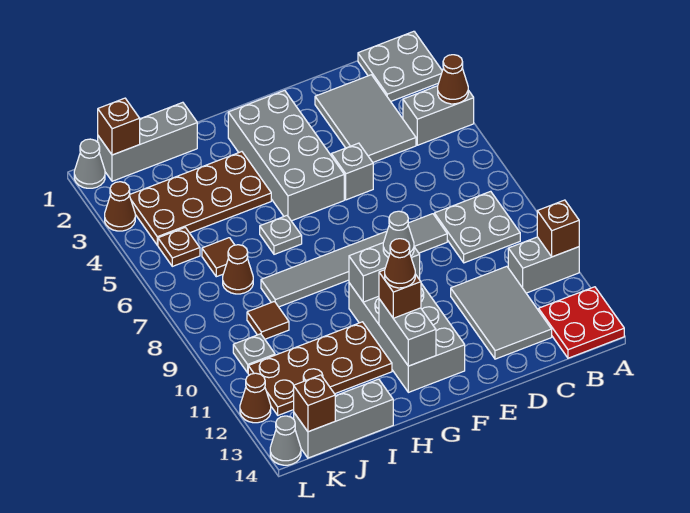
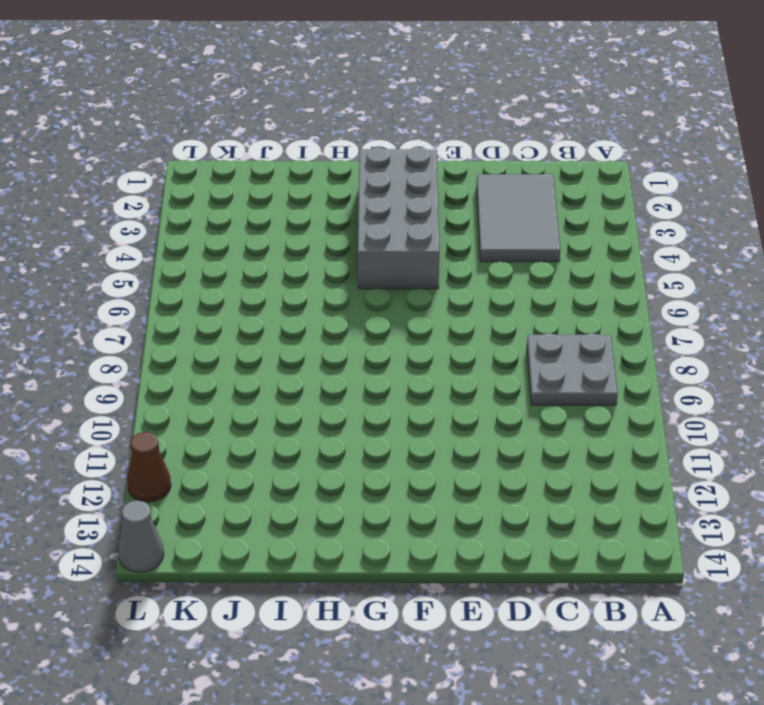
none -> grey 2x2 plate [358,31,442,101]
none -> grey 1x2 brick [403,86,474,145]
none -> grey 1x2 brick [508,237,579,293]
none -> red 2x2 plate [539,287,624,358]

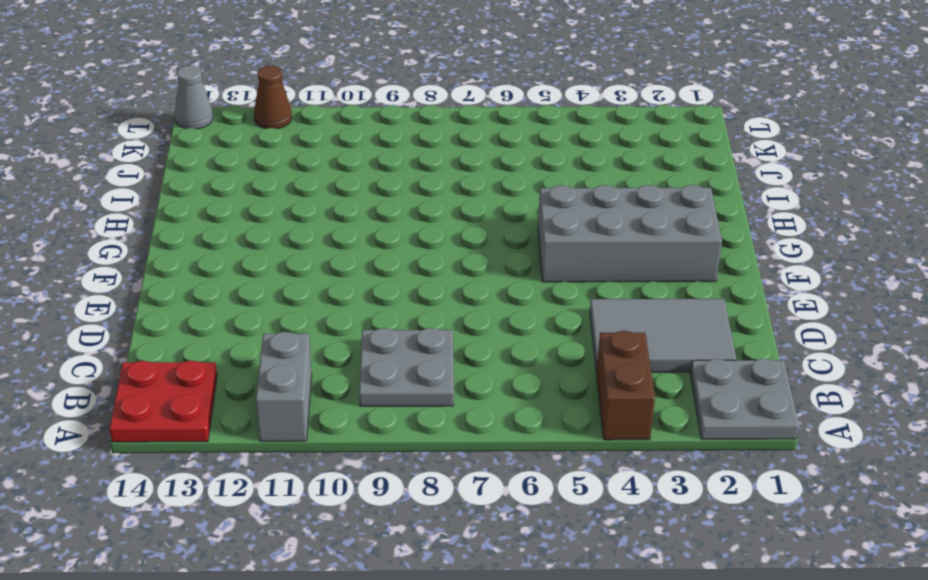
brown 1x2 brick [596,331,655,440] -> grey 1x2 brick [403,86,474,145]
none -> grey 2x3 tile [451,266,552,359]
none -> grey 1x6 tile [261,214,447,307]
none -> grey 1x1 brick [331,143,373,200]
none -> grey 2x4 brick [349,283,465,392]

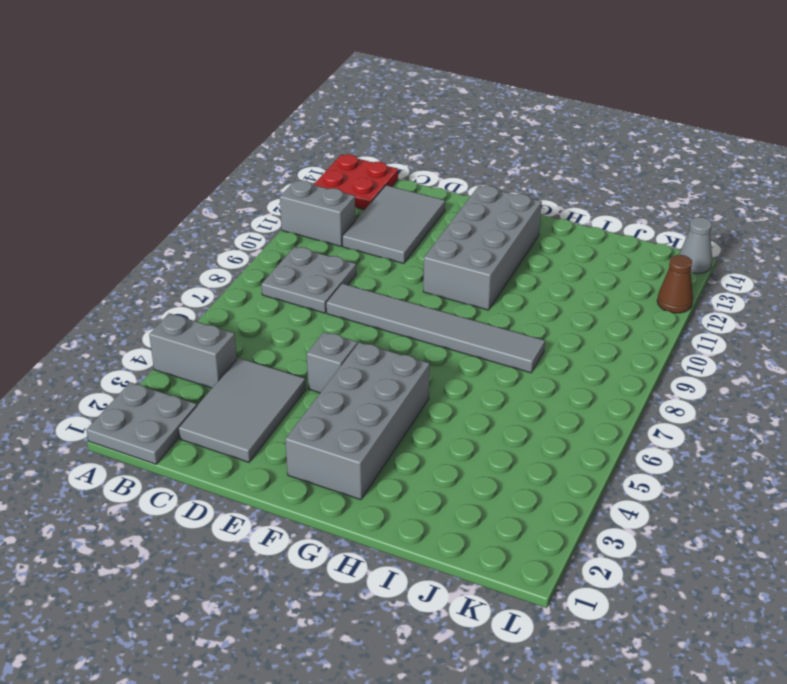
none -> brown 2x4 plate [130,152,271,245]
none -> grey 1x1 plate [260,216,302,254]
none -> brown 2x4 plate [248,322,392,415]
none -> grey 1x3 brick [98,102,197,181]

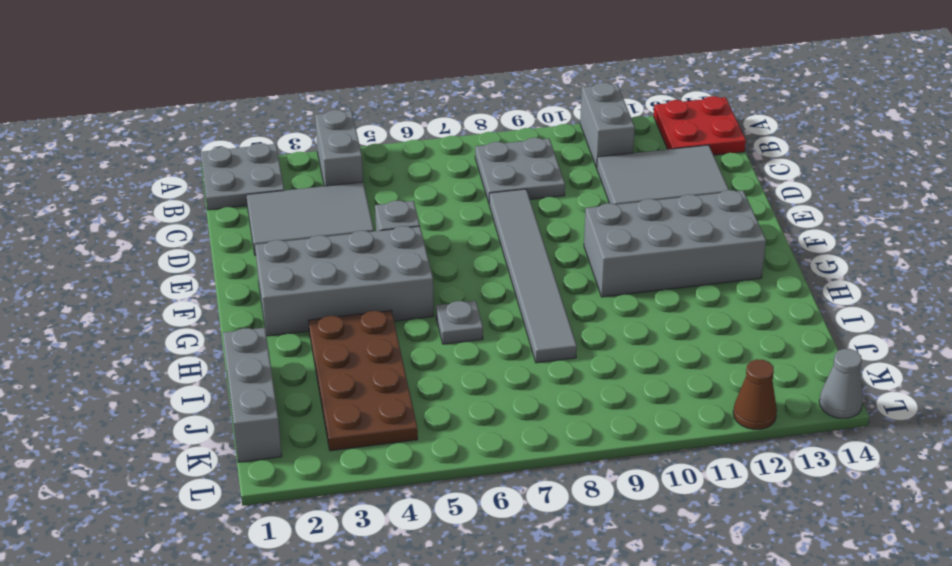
none -> brown 2x4 plate [248,322,392,415]
none -> grey 1x3 brick [294,379,393,458]
none -> brown 1x1 tile [202,238,234,277]
none -> brown 1x1 cone [223,245,253,294]

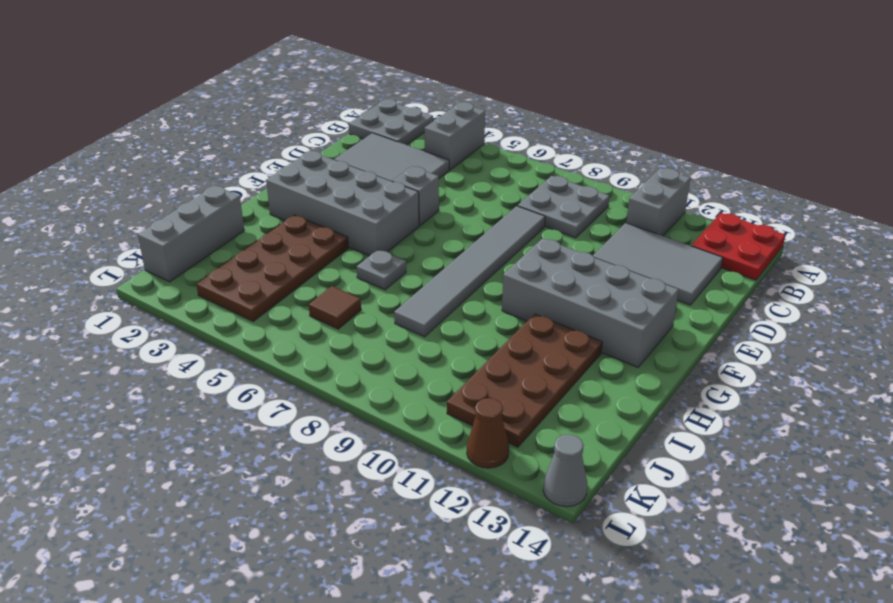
none -> grey 1x3 brick [294,379,393,458]
none -> brown 1x1 cone [223,245,253,294]
none -> brown 1x1 tile [247,302,289,339]
none -> brown 1x1 plate [158,227,200,266]

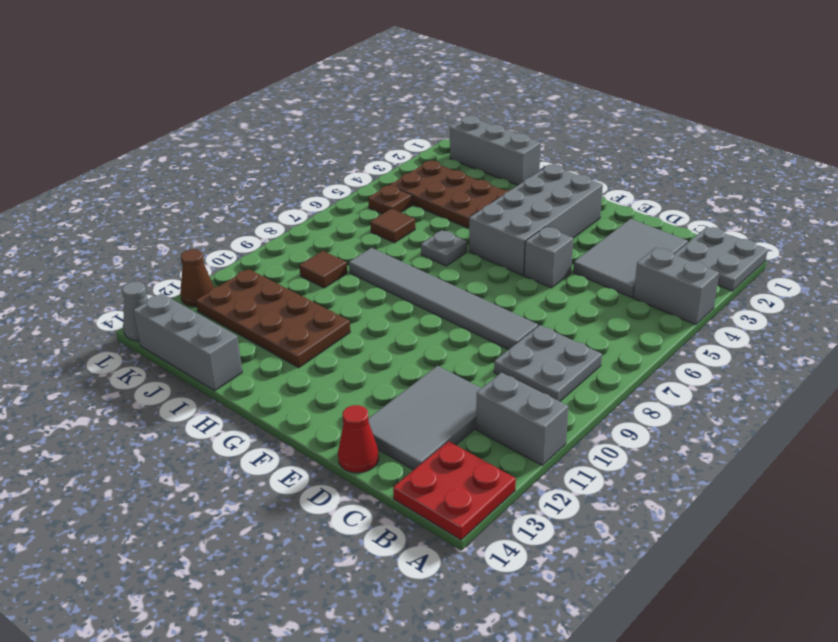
red 1x1 cone [338,405,379,473] -> none
none -> grey 2x4 brick [349,283,465,392]
none -> brown 1x1 cone [223,245,253,294]
none -> grey 1x1 plate [233,334,275,373]
none -> grey 1x1 cone [74,139,105,188]

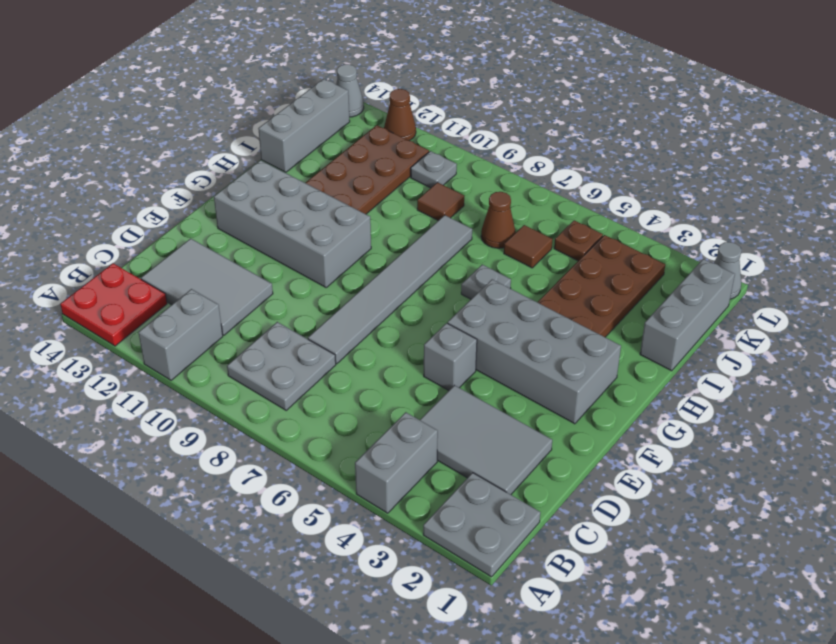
none -> brown 1x1 cone [105,182,135,231]
none -> brown 1x1 cone [438,55,468,104]
none -> brown 1x1 brick [537,200,579,257]
none -> grey 1x2 brick [349,243,420,302]

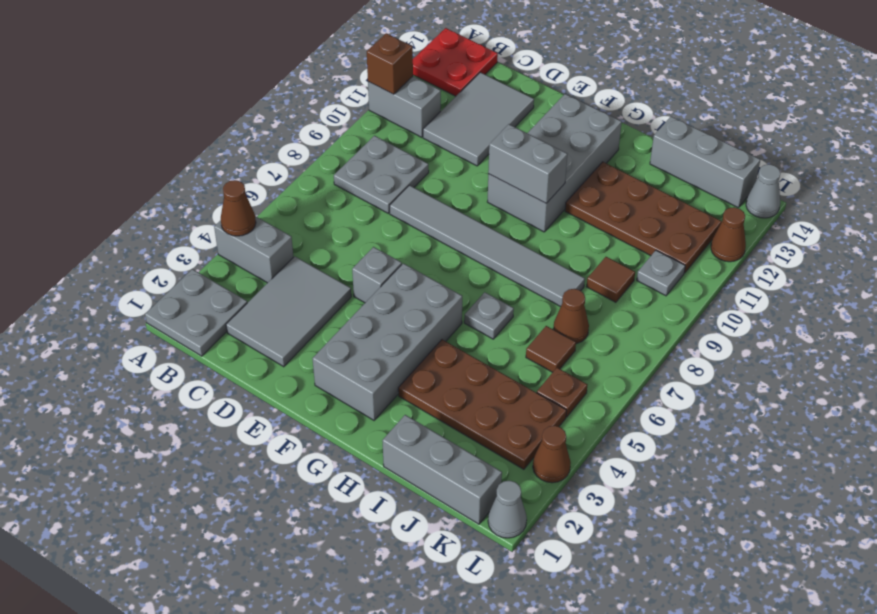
none -> grey 1x2 brick [379,299,436,366]
none -> brown 1x1 brick [98,98,140,155]
none -> brown 1x1 brick [294,375,335,432]
none -> grey 1x1 cone [383,211,414,258]

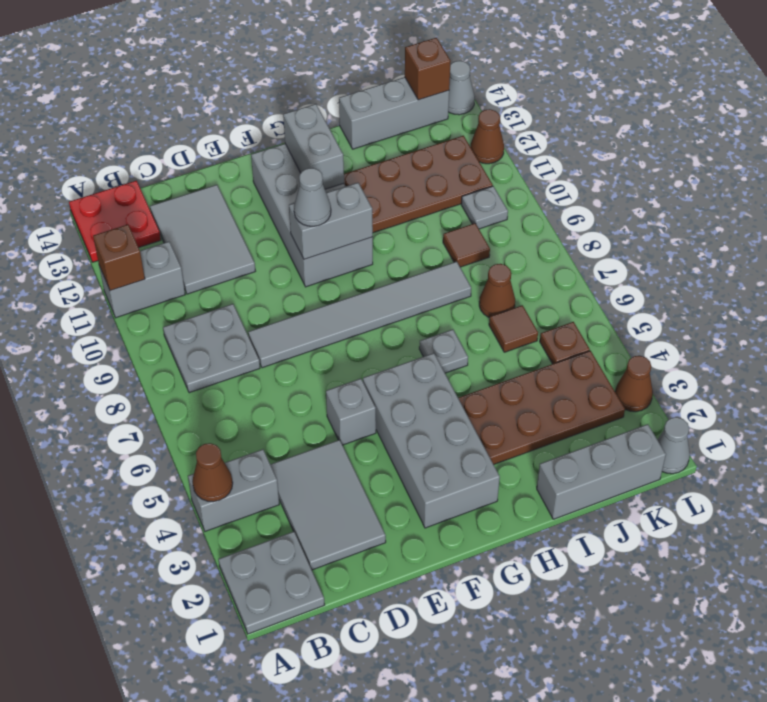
none -> brown 1x1 brick [98,98,140,155]
none -> brown 1x1 brick [379,270,421,318]
none -> brown 1x1 cone [385,239,415,288]

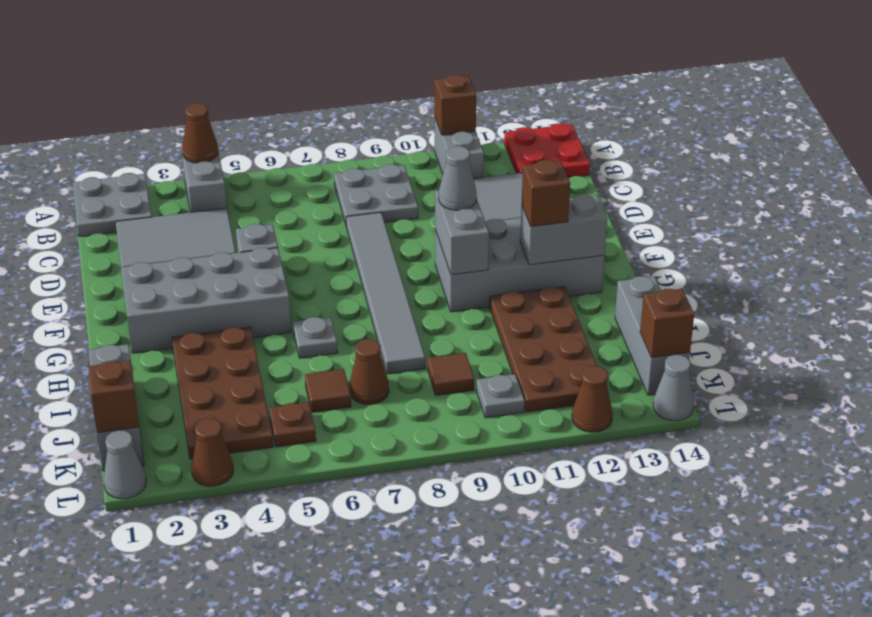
none -> brown 1x1 cone [385,239,415,288]

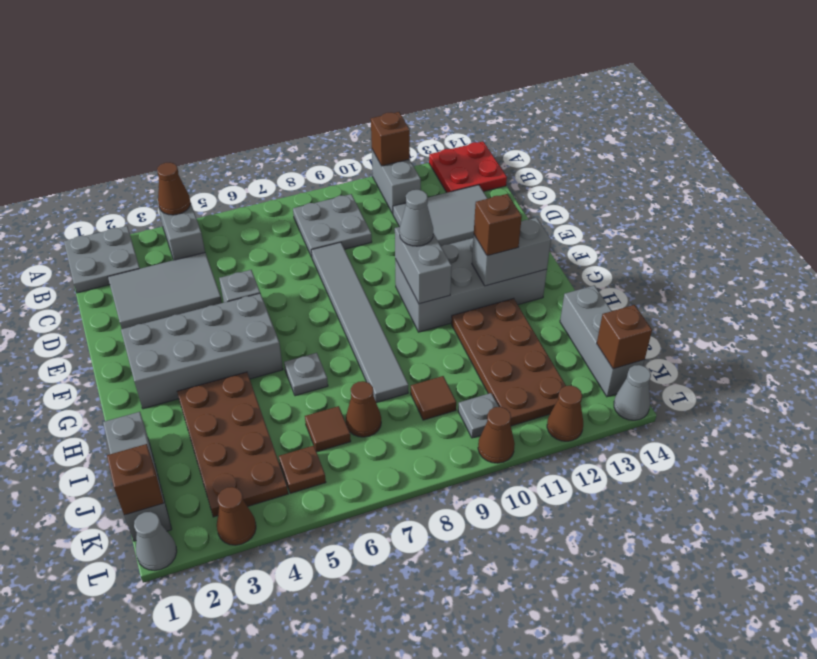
brown 1x1 cone [478,407,515,463] -> brown 1x1 cone moved to [385,239,415,288]

